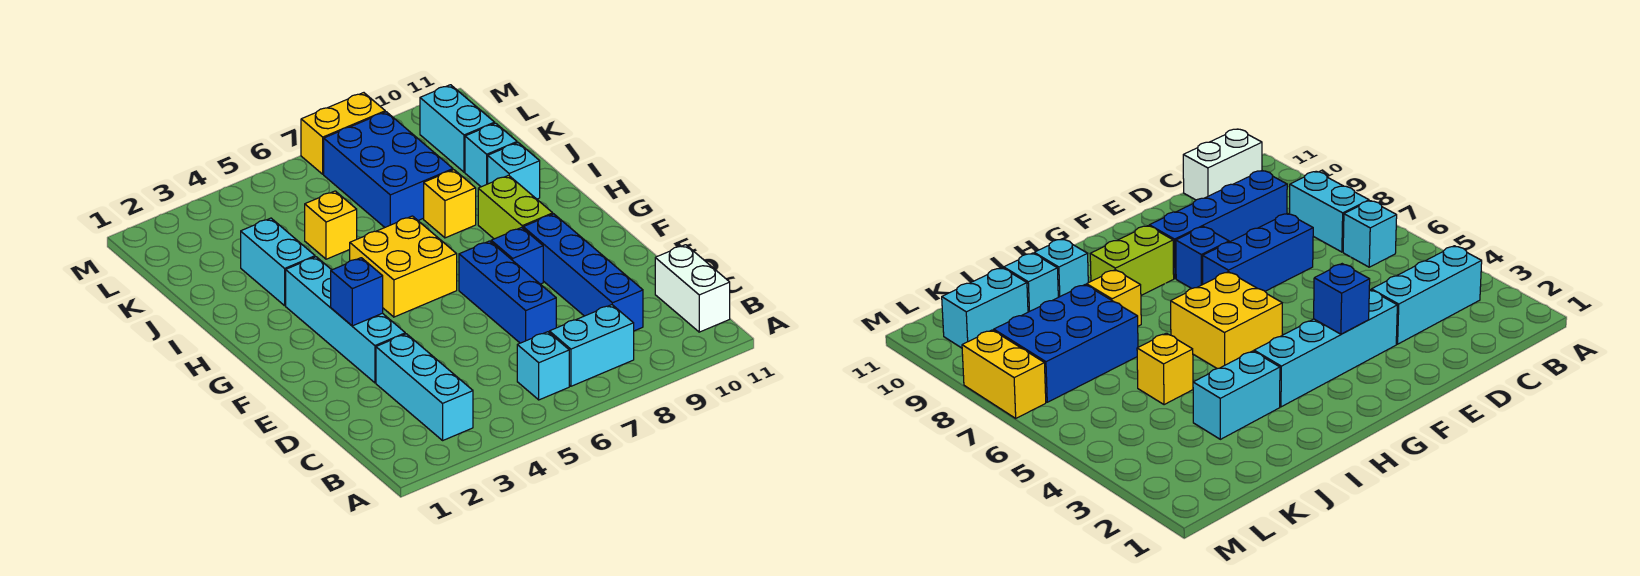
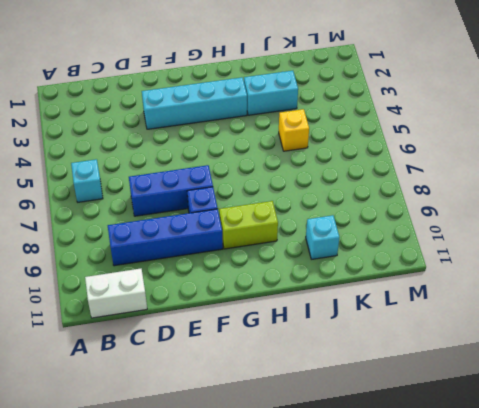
none -> cyan 1x3 brick [376,334,473,440]
none -> cyan 1x2 brick [549,305,634,386]
none -> yellow 2x2 brick [350,216,457,317]

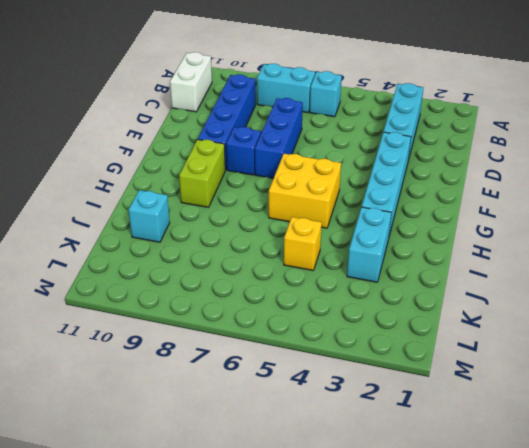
none -> yellow 1x1 brick [424,170,476,238]
none -> cyan 1x1 brick [488,143,540,199]
none -> blue 2x3 brick [324,112,453,227]

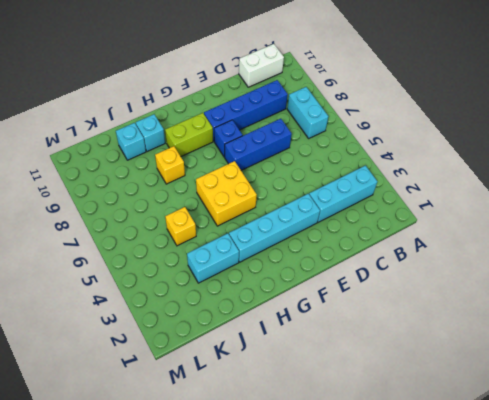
none -> cyan 1x1 brick [517,332,569,400]
none -> blue 2x3 brick [324,112,453,227]
none -> cyan 1x2 brick [420,85,495,172]

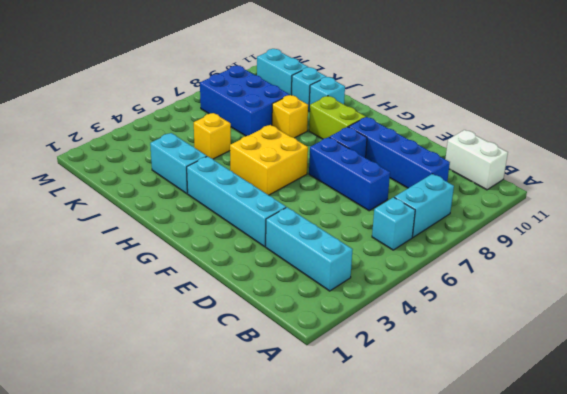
none -> yellow 1x2 brick [301,93,385,174]
none -> blue 1x1 brick [331,258,383,326]

